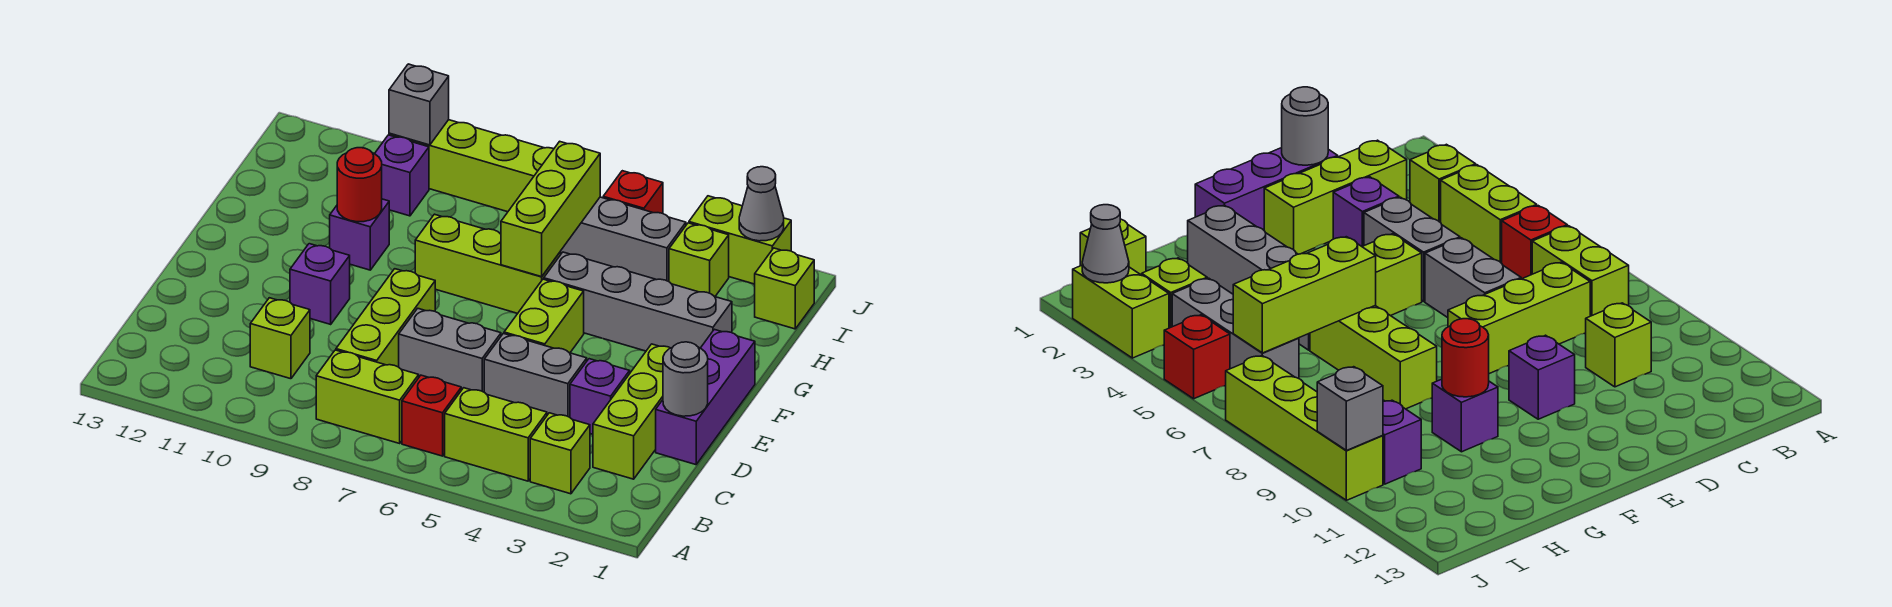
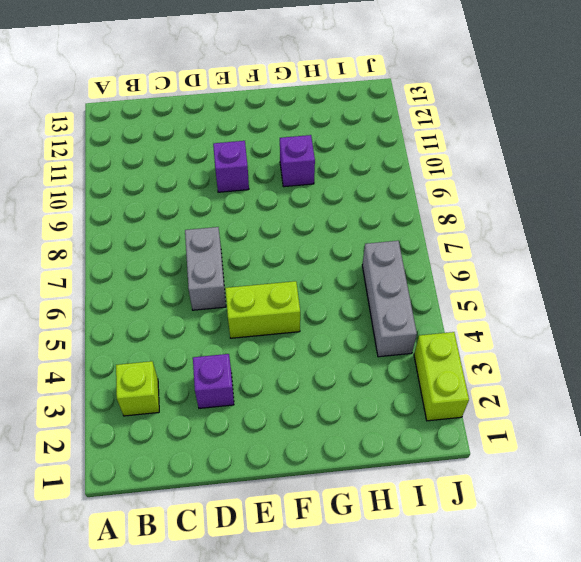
none -> lime 1x2 brick [445,388,547,481]
none -> red 1x1 brick [402,375,461,456]
none -> lime 1x2 brick [316,350,419,443]

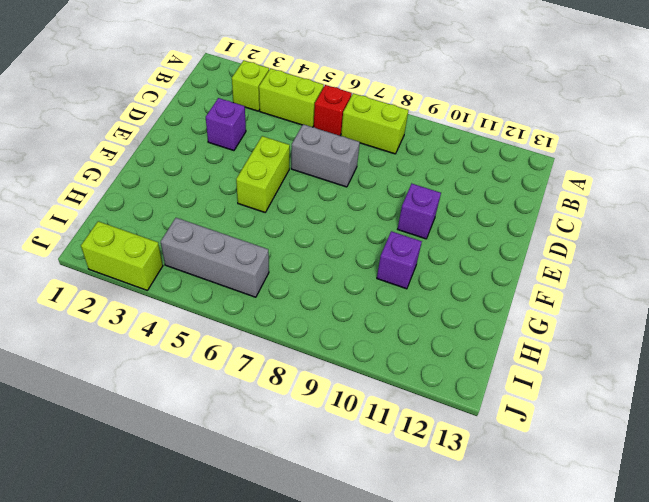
none -> lime 1x3 brick [593,344,670,479]
none -> lime 1x3 brick [336,269,435,367]
none -> lime 1x1 brick [250,298,310,379]

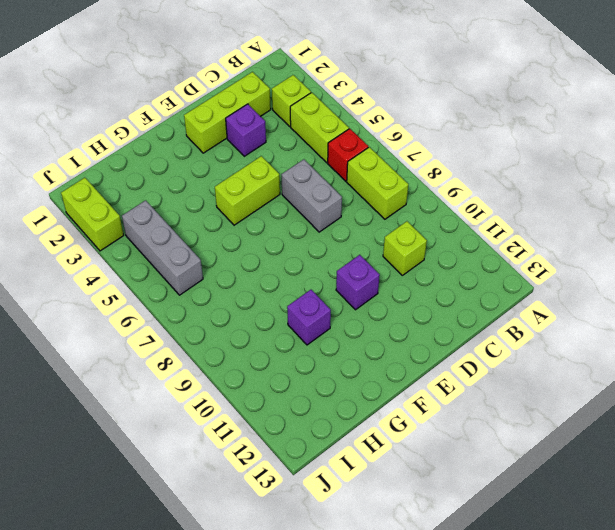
none -> lime 1x3 brick [336,269,435,367]
none -> purple 1x3 brick [656,329,755,465]
none -> grey 1x2 brick [484,333,587,417]

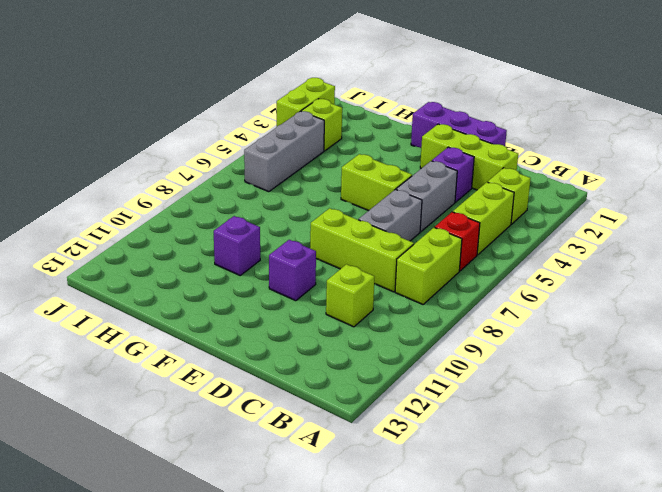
none -> grey 1x4 brick [544,252,732,351]
none -> lime 1x3 brick [415,214,561,313]
none -> lime 1x1 brick [755,248,814,329]

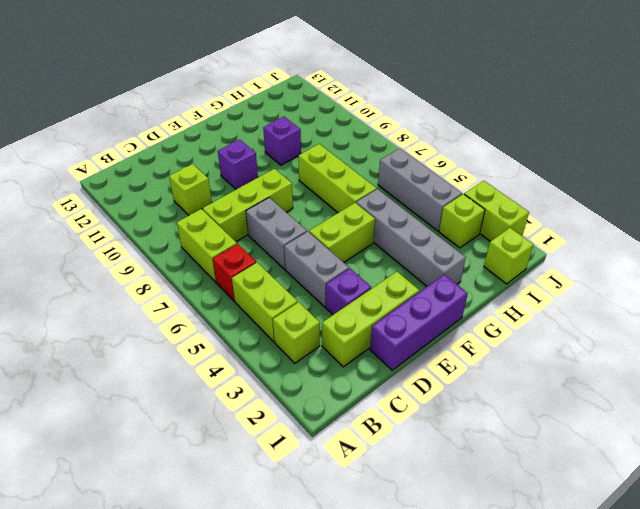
none -> purple 1x1 brick [375,135,429,216]
none -> red 1x1 brick [603,171,663,214]
none -> lime 1x4 brick [389,120,554,212]

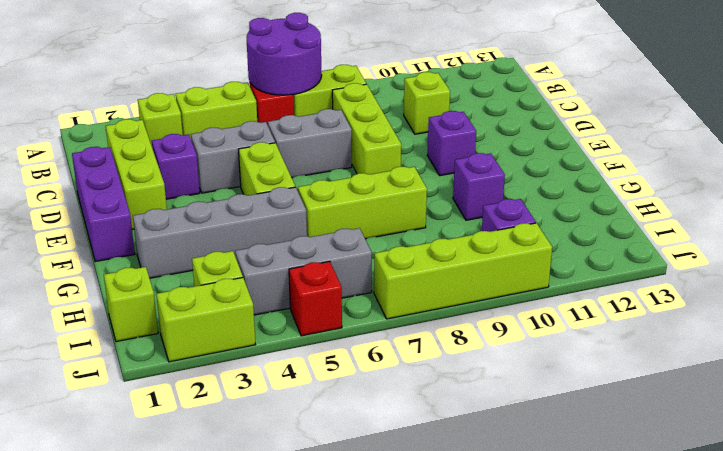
purple 2x2 round brick [247,13,322,95] -> none
none -> grey 1x1 round brick [663,342,708,416]
none -> lime 1x3 brick [501,141,600,277]
none -> red 1x1 round brick [337,148,382,222]

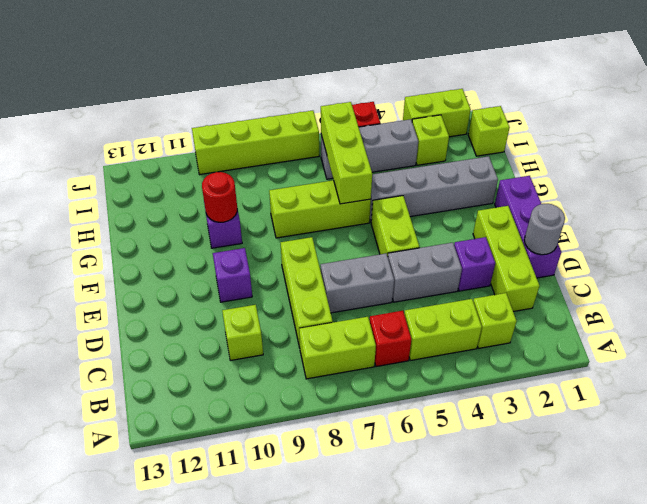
none -> purple 1x1 brick [375,135,429,216]
none -> grey 1x1 cone [739,167,784,241]
none -> grey 1x1 brick [389,64,449,145]

